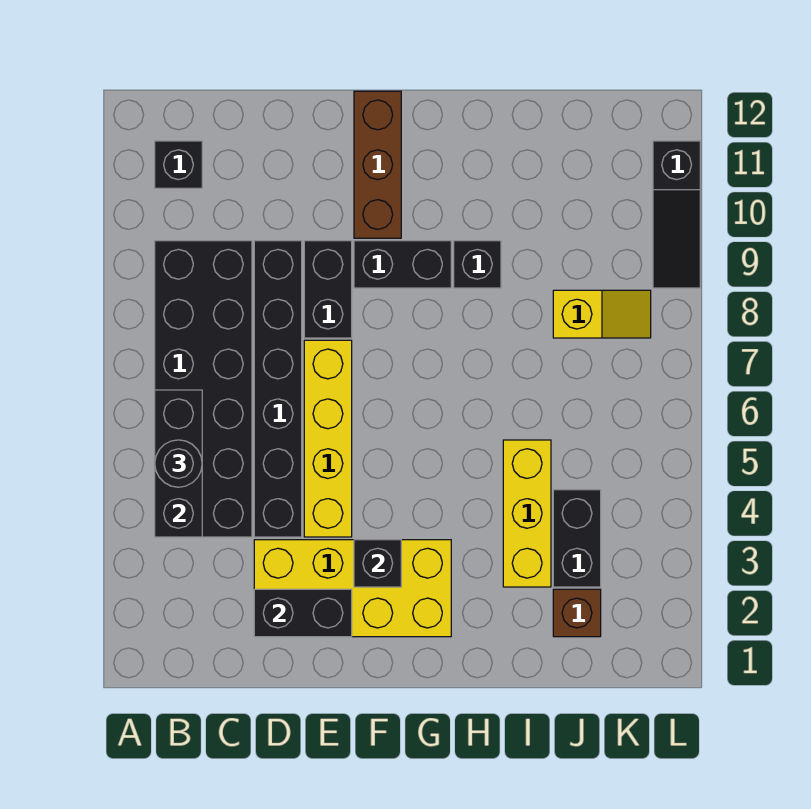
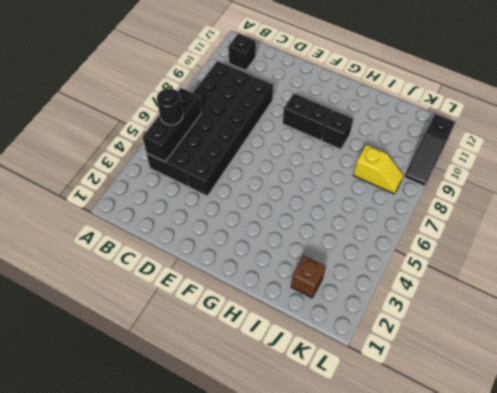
none -> yellow 2x4 brick [254,540,451,637]
none -> yellow 1x4 brick [304,340,352,537]
none -> black 1x2 brick [304,241,352,338]

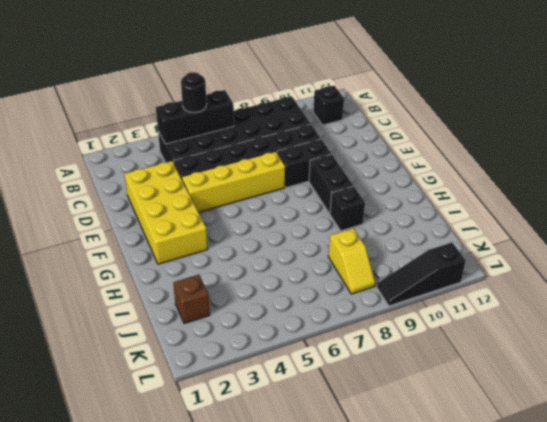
none -> brown 1x3 brick [354,91,401,238]
none -> yellow 1x3 brick [503,440,551,587]
none -> black 1x2 brick [553,490,601,587]

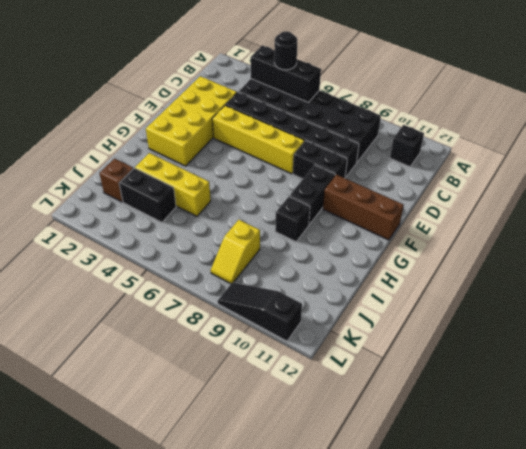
none -> black 1x2 brick [254,589,352,637]
none -> black 1x1 brick [354,540,401,587]

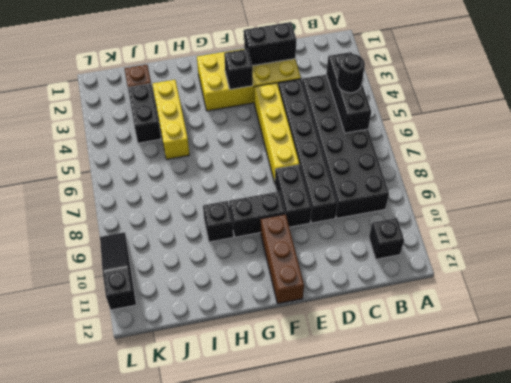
none -> yellow 1x2 slope [553,290,651,338]

